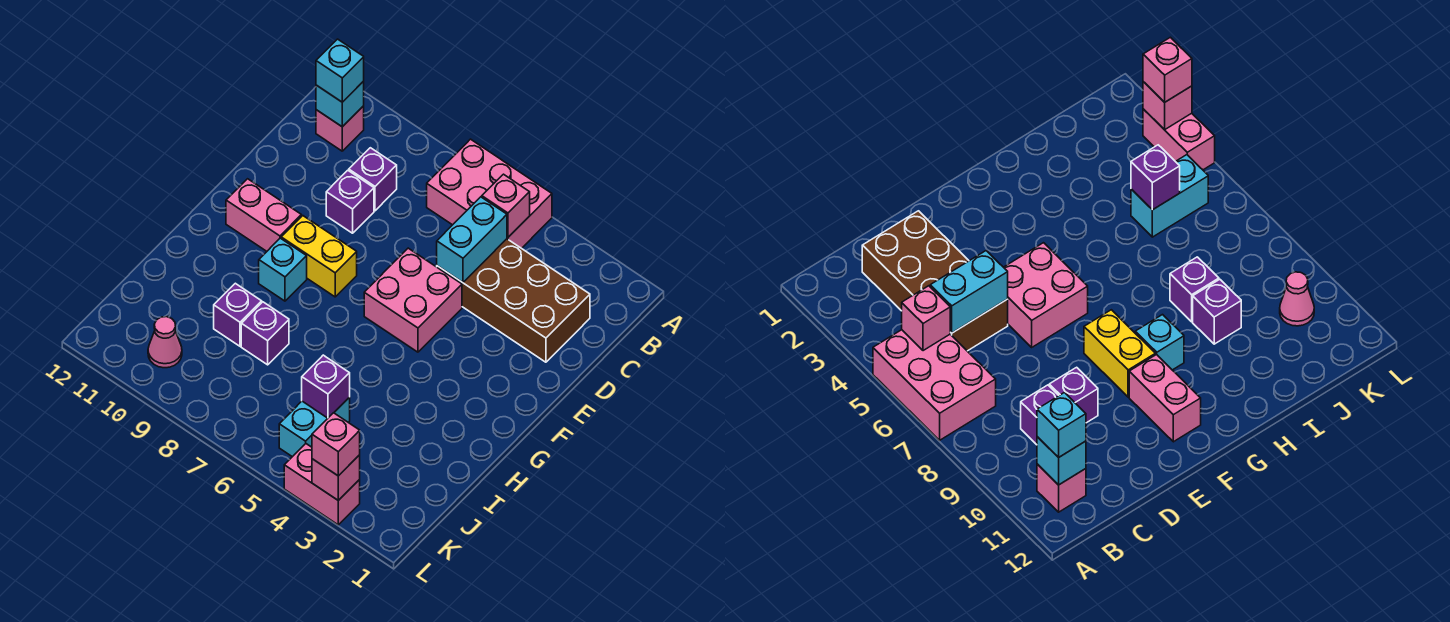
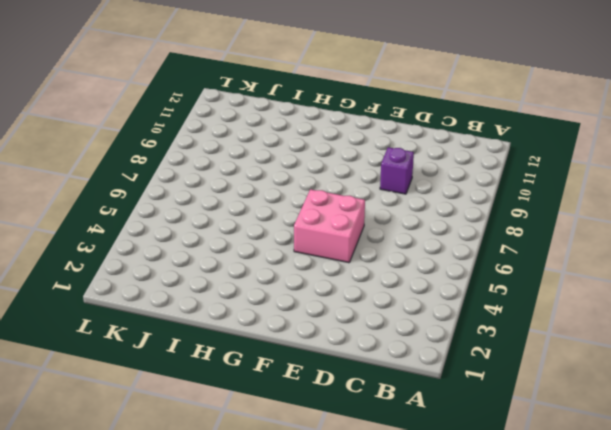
none -> pink 2x3 brick [427,139,552,248]
none -> pink 1x1 brick [316,106,364,151]
none -> brown 2x4 brick [437,239,590,362]

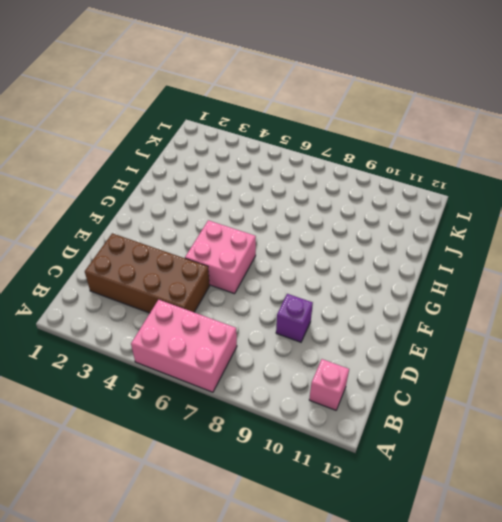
none -> purple 1x1 brick [349,148,397,211]
none -> yellow 1x2 brick [281,216,357,297]
none -> pink 1x2 brick [226,179,301,251]

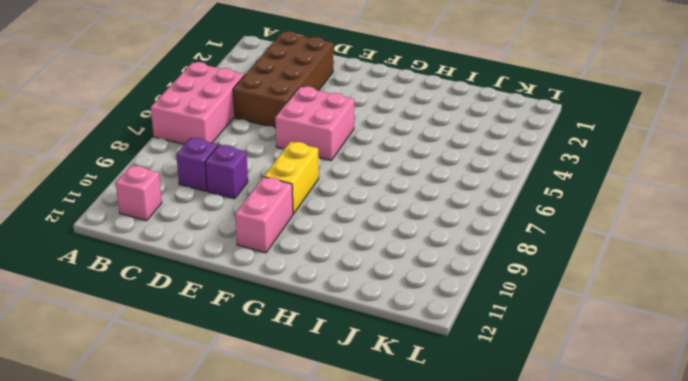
none -> cyan 1x1 brick [259,238,307,301]
none -> purple 1x1 brick [241,302,289,365]
none -> purple 1x1 brick [214,283,262,346]

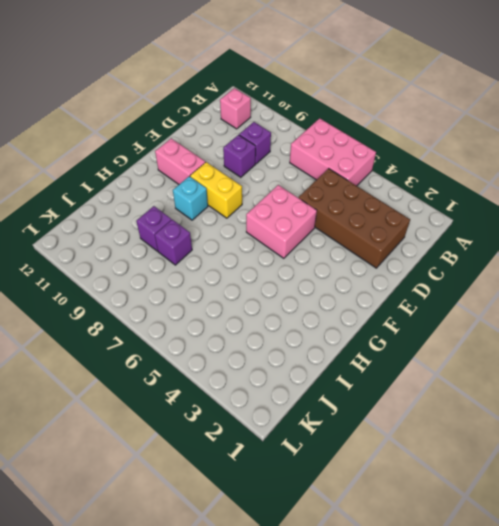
none -> cyan 1x2 brick [279,397,350,457]
none -> pink 1x1 cone [148,317,182,368]
none -> pink 1x2 brick [284,444,360,525]

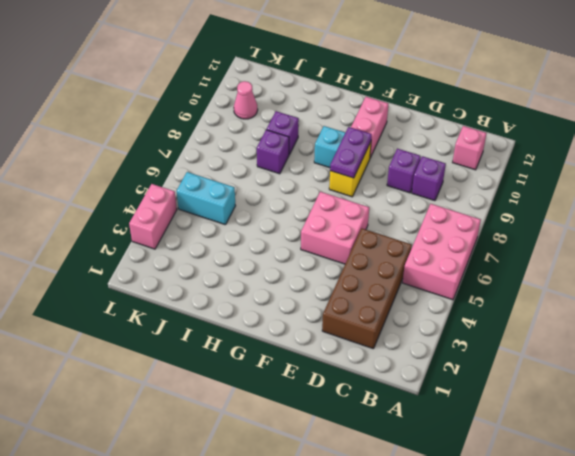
purple 1x2 plate [330,127,372,178] -> none
none -> pink 1x1 brick [482,174,530,237]
none -> cyan 1x1 brick [316,81,364,127]
none -> cyan 1x2 brick [437,197,507,282]

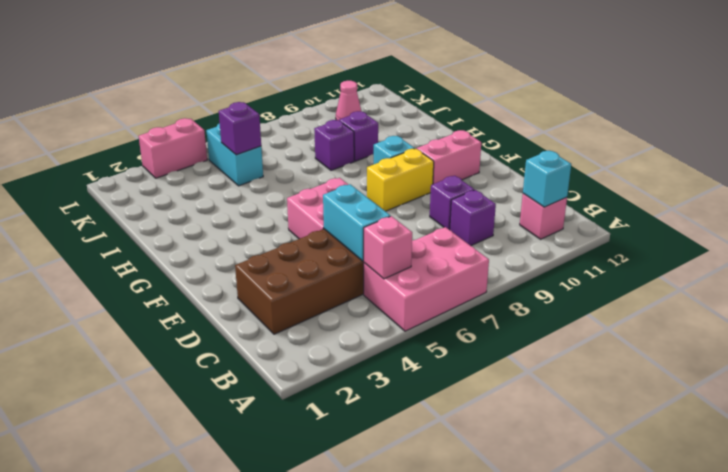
none -> pink 1x1 brick [312,455,360,500]
none -> cyan 1x1 brick [316,39,364,102]
none -> pink 1x1 brick [312,413,360,476]

